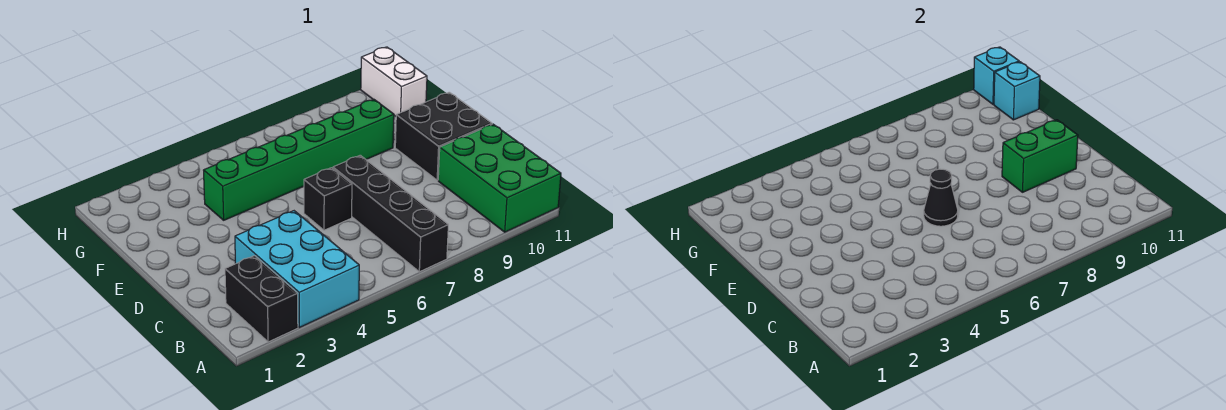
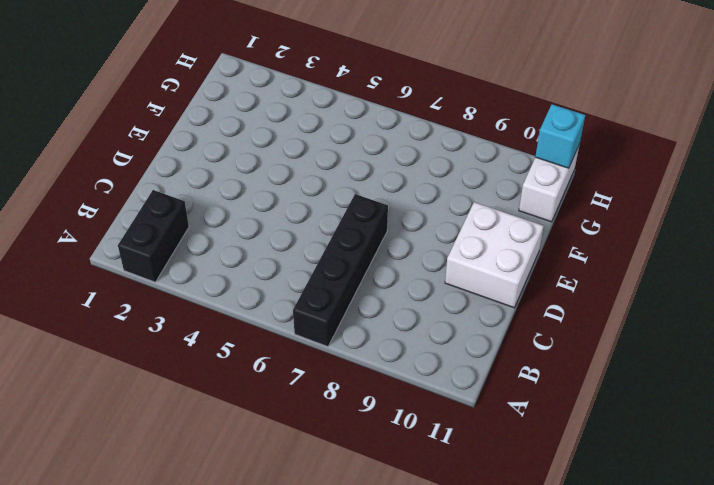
white 2x2 brick [445,202,544,308] -> black 2x2 brick [395,92,492,180]
none -> cyan 2x3 brick [235,211,359,327]
none -> green 2x3 brick [438,124,561,232]
none -> black 1x1 brick [304,168,352,230]

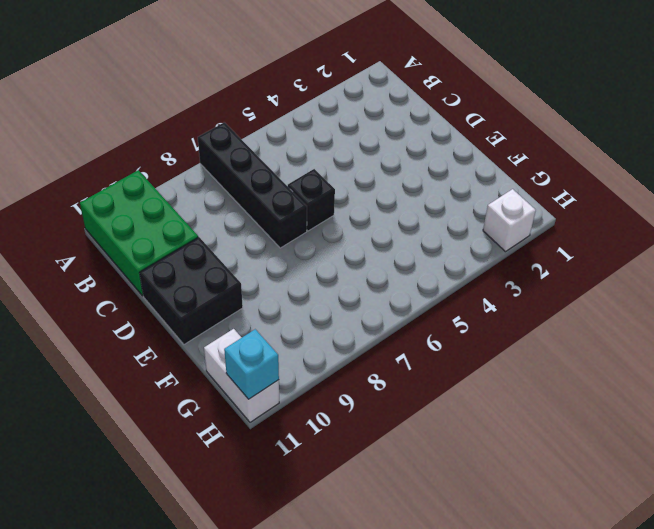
white 1x1 brick [483,189,536,252] -> none
none -> black 1x2 brick [225,256,298,342]
none -> cyan 2x3 brick [235,211,359,327]
none -> green 1x6 brick [204,99,394,220]

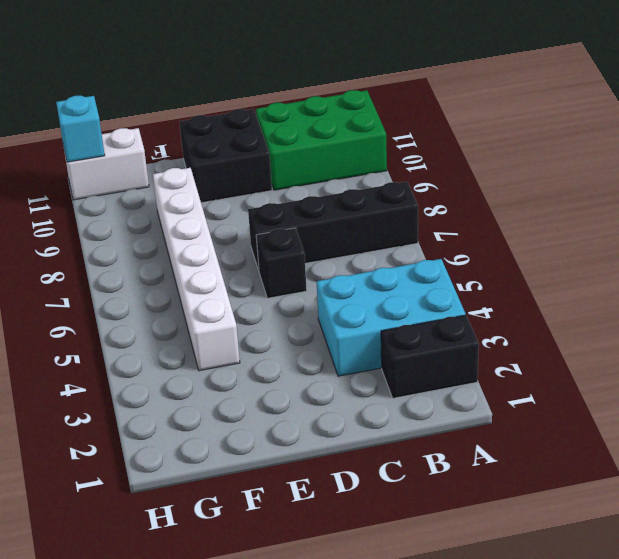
white 1x6 brick [153,168,240,371] -> green 1x6 brick [204,99,394,220]
none -> black 1x1 cone [924,169,958,226]
none -> green 1x2 brick [1002,120,1078,192]
none -> cyan 1x1 brick [994,62,1040,120]

